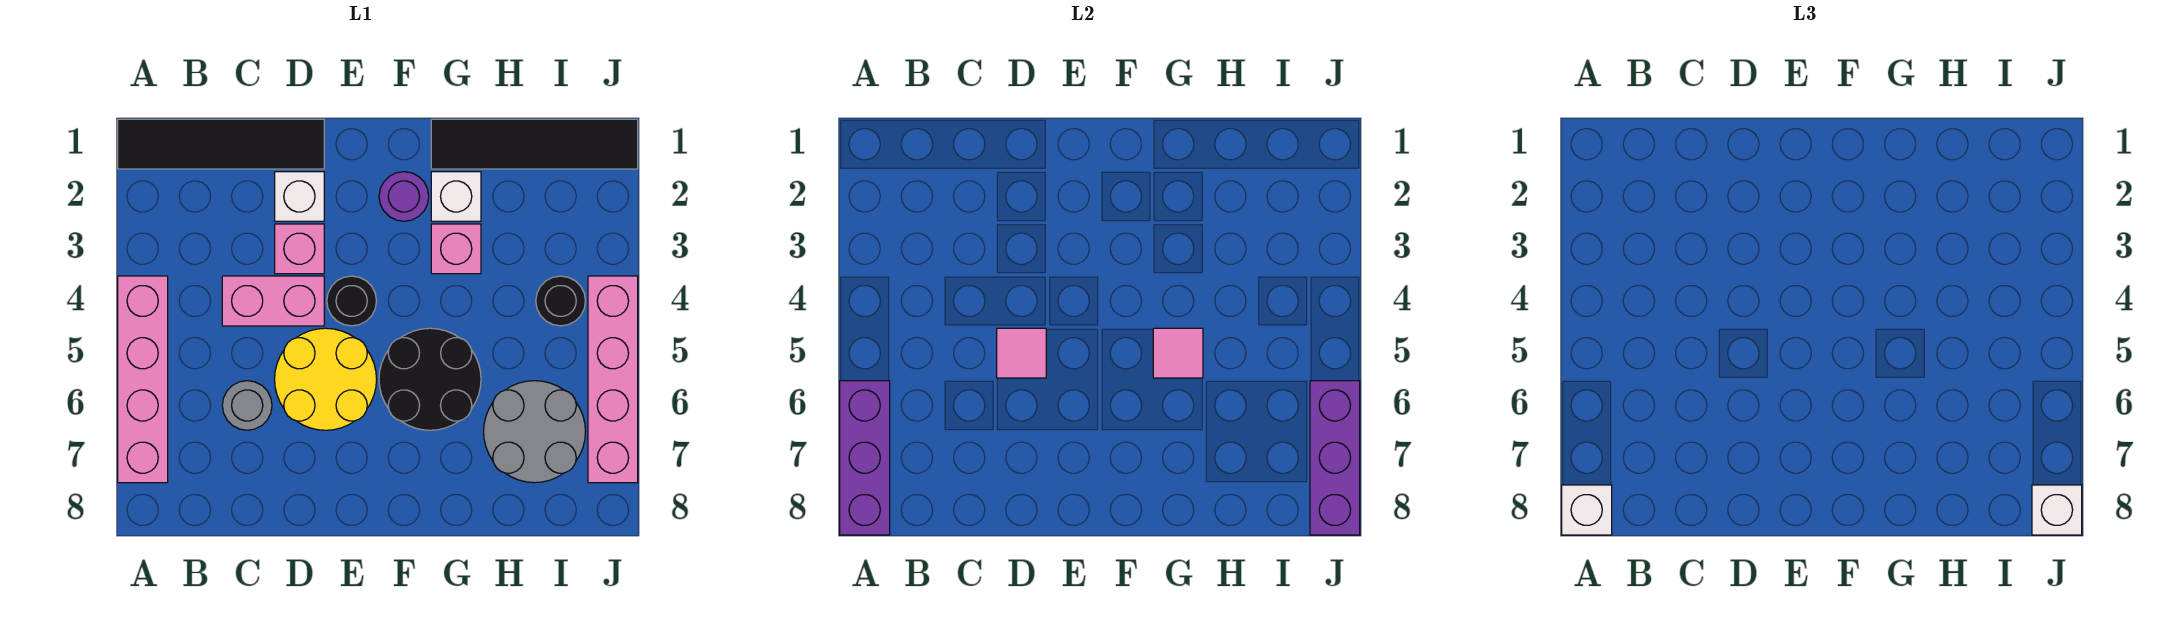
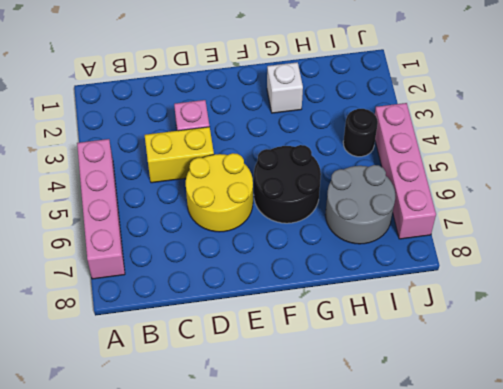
yellow 1x2 brick [145,127,214,183] -> pink 1x2 brick [222,276,324,326]
none -> black 1x4 tile [118,119,324,169]
none -> grey 1x1 round brick [222,381,272,430]
none -> white 1x1 brick [275,172,324,221]

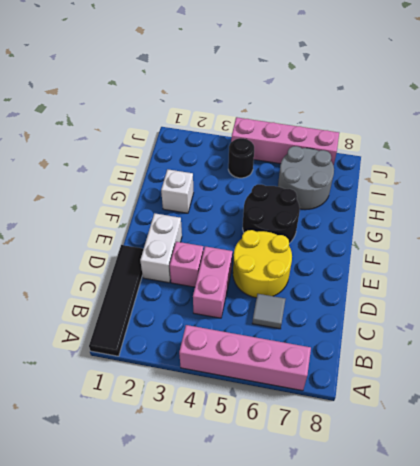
grey 1x1 tile [252,294,285,329] -> grey 1x1 round brick [222,381,272,430]
white 1x2 brick [140,213,182,283] -> white 1x1 brick [275,172,324,221]
none -> black 1x1 round brick [327,276,376,326]
none -> purple 1x1 round brick [379,172,429,221]
none -> black 1x4 tile [431,119,638,169]

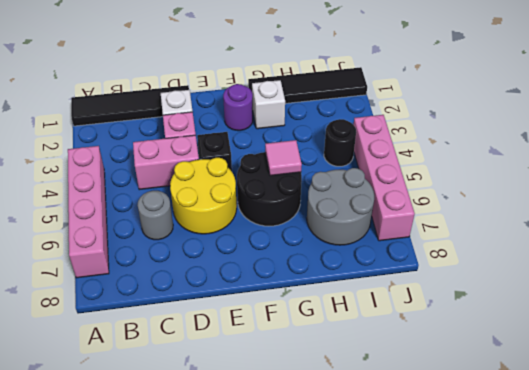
black 1x1 brick [197,132,232,171] -> black 1x1 round brick [327,276,376,326]
none -> pink 1x1 brick [431,224,481,274]
none -> purple 1x3 brick [840,381,890,535]
none -> pink 1x1 tile [997,328,1046,378]

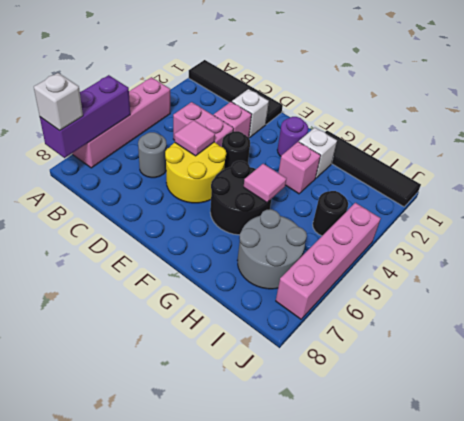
none -> purple 1x3 brick [1310,381,1360,535]
none -> white 1x1 brick [2032,485,2082,535]

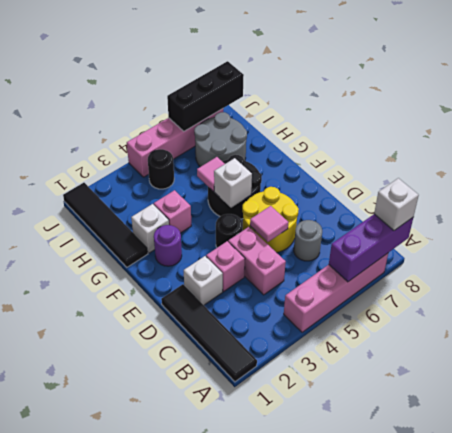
white 1x1 brick [214,158,252,208] -> white 1x1 brick moved to [2032,485,2082,535]
black 1x3 brick [167,61,244,131] -> purple 1x3 brick [1310,381,1360,535]

